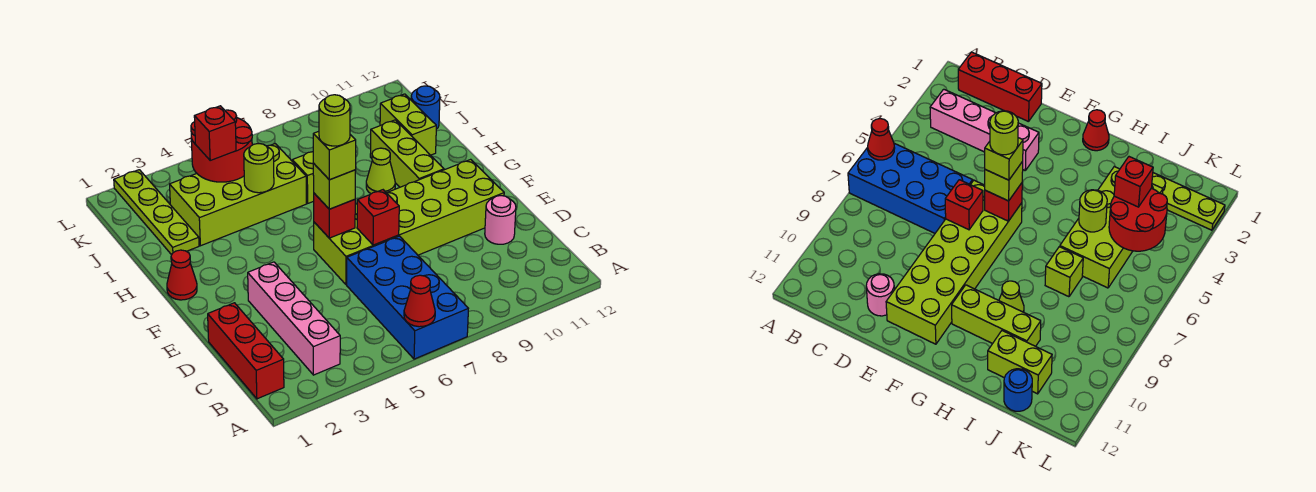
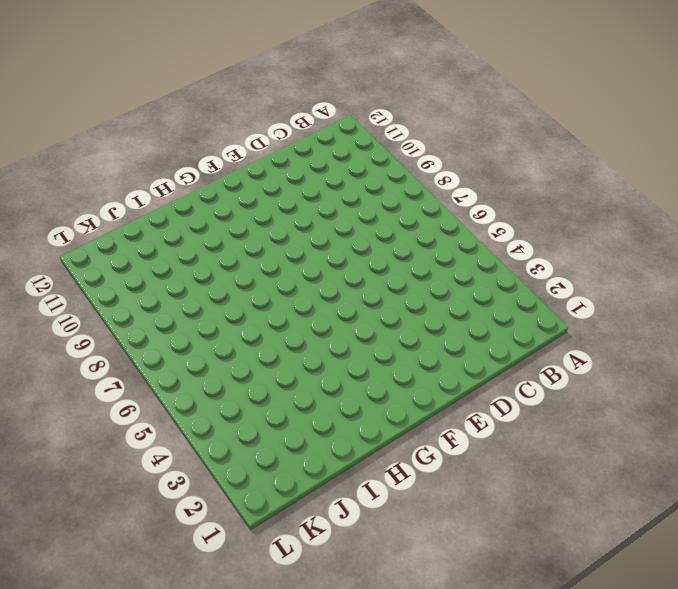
none -> blue 2x4 brick [347,236,468,359]
none -> red 1x3 brick [208,303,284,399]
none -> pink 1x4 brick [248,262,340,375]

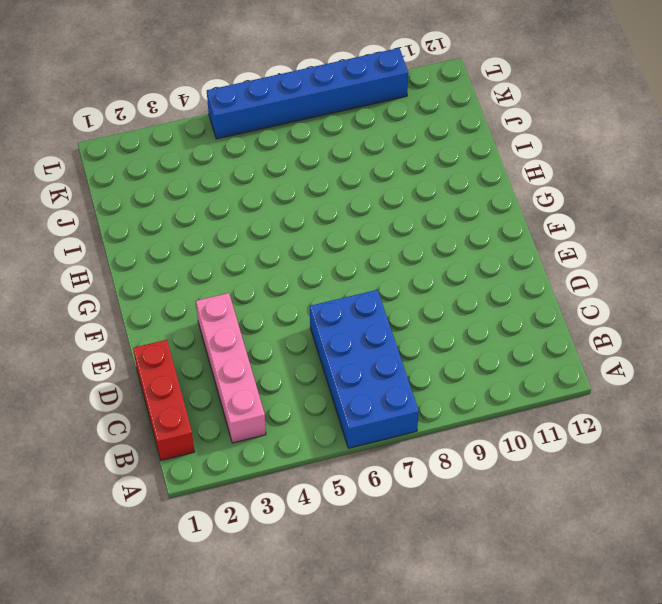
blue 1x6 brick [207,48,408,139] -> none
none -> pink 1x1 round brick [485,196,516,244]
none -> lime 2x6 brick [314,159,504,284]
none -> red 1x1 cone [167,250,197,300]

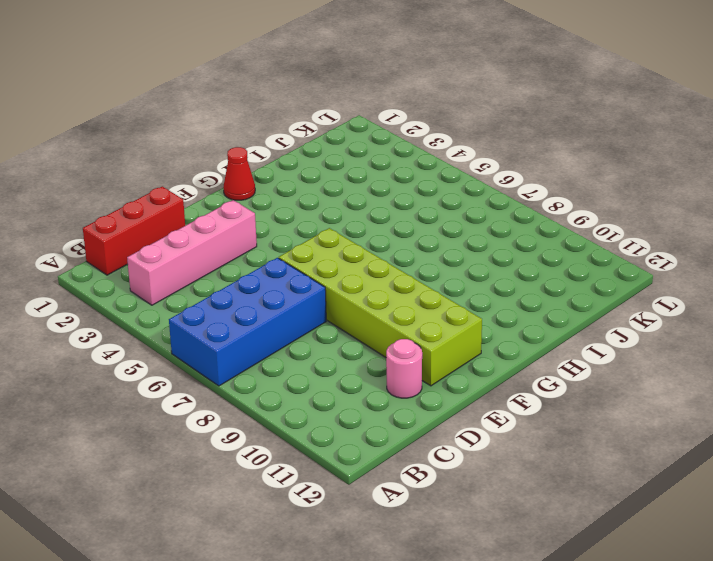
none -> lime 1x3 brick [370,120,444,187]
none -> lime 1x1 cone [366,148,395,194]
none -> lime 1x4 plate [114,170,199,255]

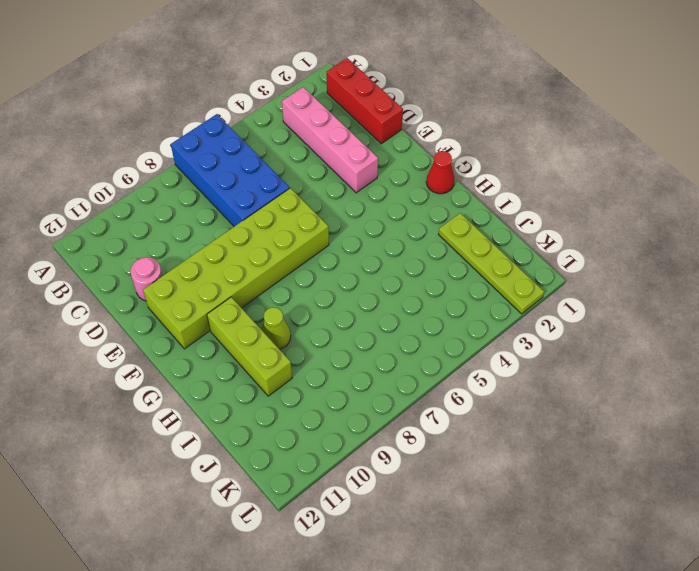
none -> lime 2x4 brick [170,144,306,246]
none -> lime 1x1 brick [292,152,314,203]
none -> lime 1x2 brick [380,94,436,155]

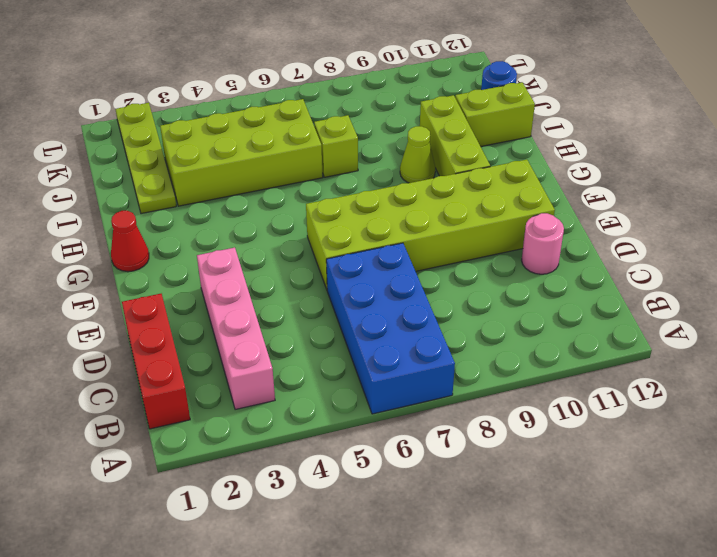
lime 1x2 brick [455,82,535,146] -> lime 1x2 brick turned to [380,94,436,155]
none -> red 1x1 cone [404,275,435,327]
none -> red 1x1 brick [357,190,399,245]
none -> red 1x1 brick [314,193,355,238]

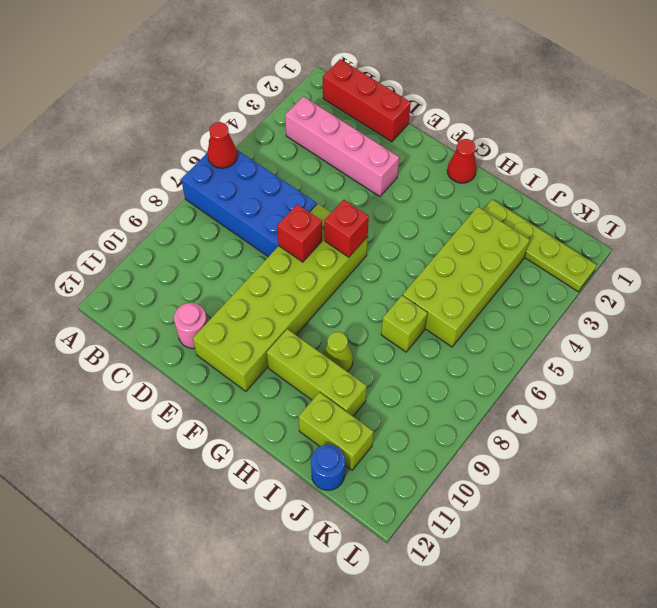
none -> lime 1x1 round brick [244,144,274,193]
none -> red 2x2 round brick [191,110,252,182]
none -> lime 1x1 brick [313,163,356,209]

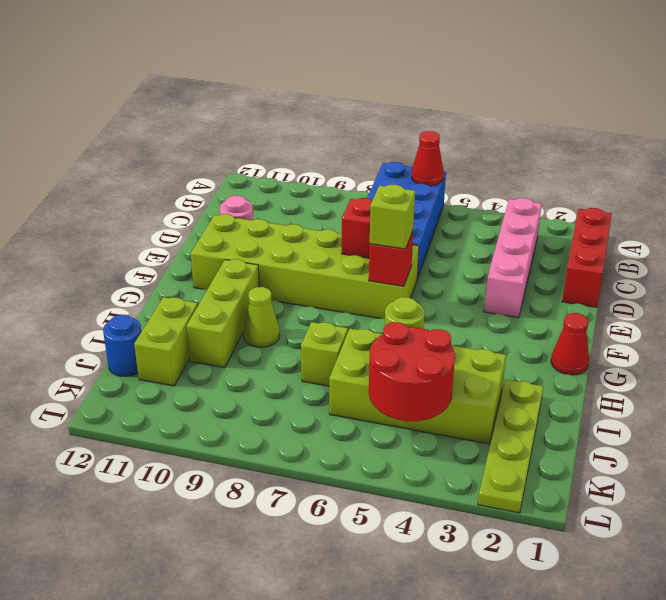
none -> red 1x1 brick [194,106,236,160]
none -> lime 1x1 brick [313,131,356,180]
none -> lime 1x1 round brick [319,95,350,146]

